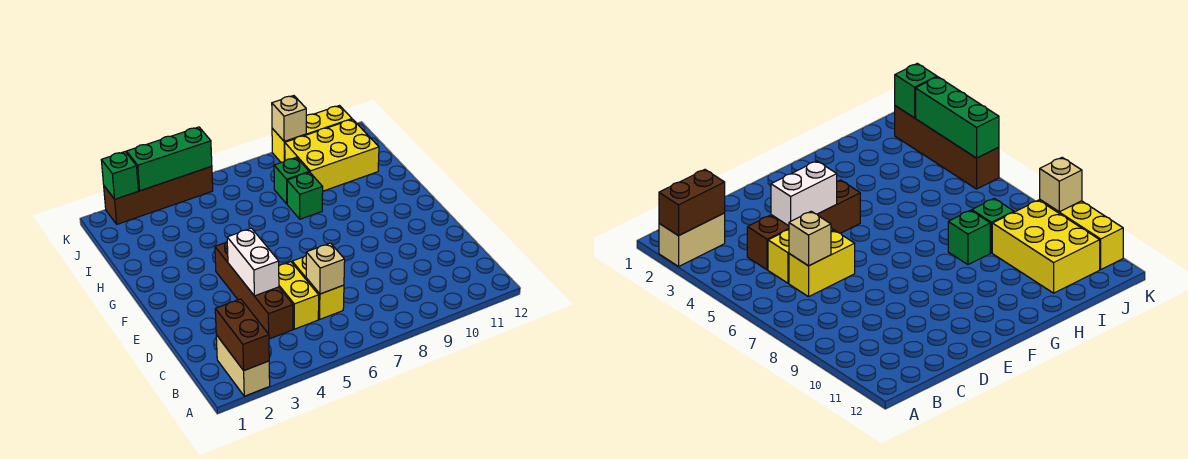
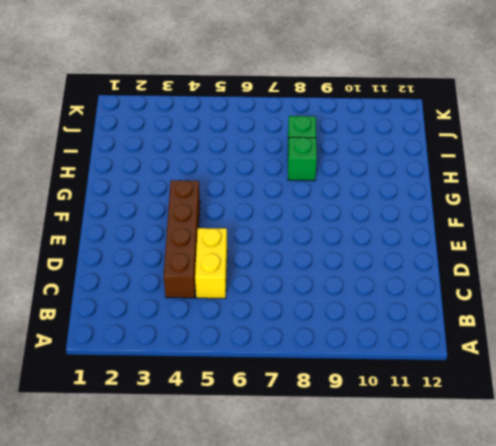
none -> tan 1x2 brick [216,335,270,396]
none -> yellow 1x2 brick [292,256,344,319]
none -> yellow 2x3 brick [285,119,379,191]

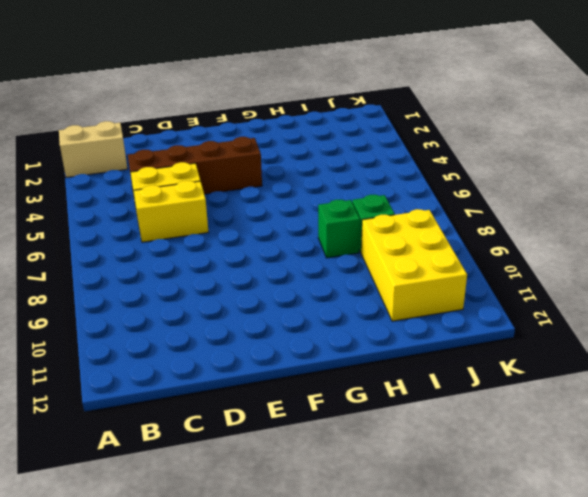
none -> brown 1x4 brick [104,166,213,224]
none -> yellow 1x3 brick [272,106,352,163]
none -> brown 1x2 brick [215,299,269,370]

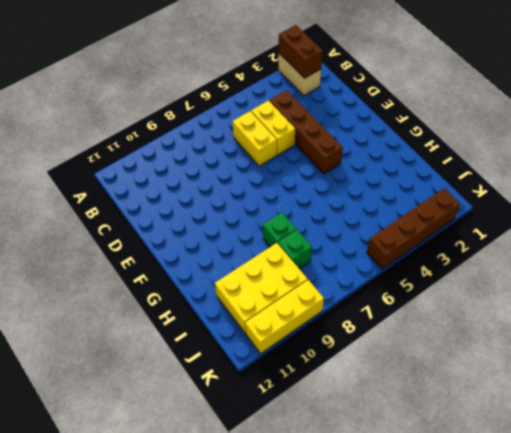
none -> tan 1x1 brick [306,243,345,294]
none -> white 1x2 brick [227,228,279,296]
none -> green 1x1 brick [101,152,138,199]

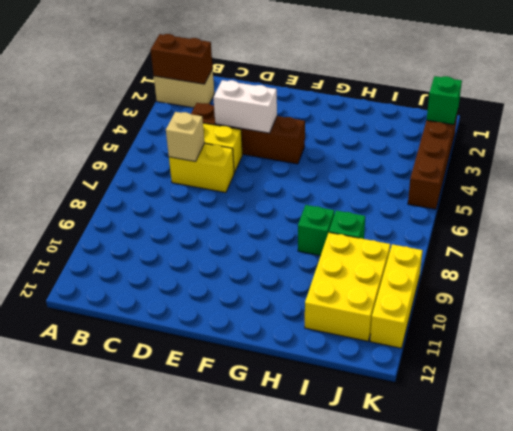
none -> green 1x3 brick [127,127,212,191]
none -> tan 1x1 brick [272,96,306,141]

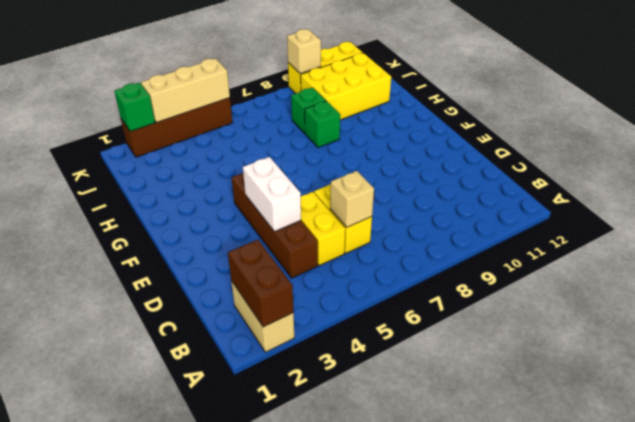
tan 1x3 brick [141,58,230,123] -> green 1x3 brick [127,127,212,191]

